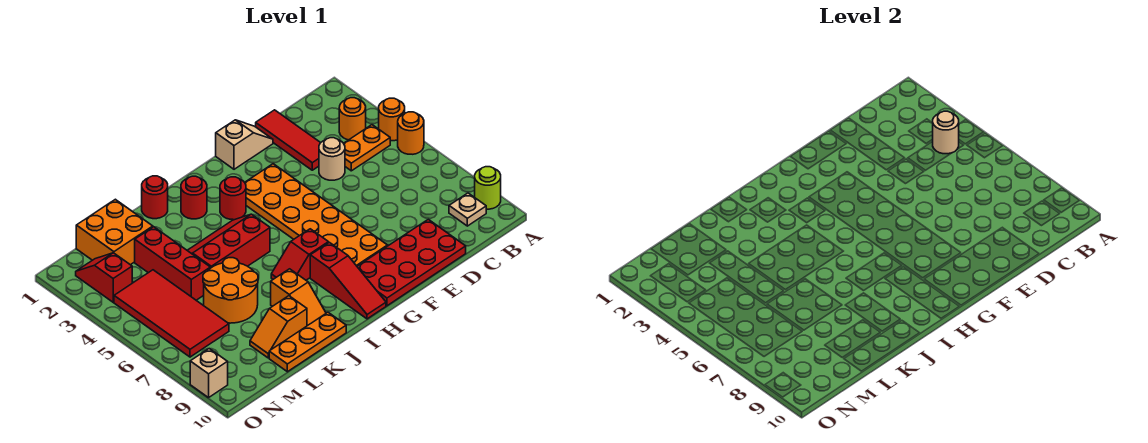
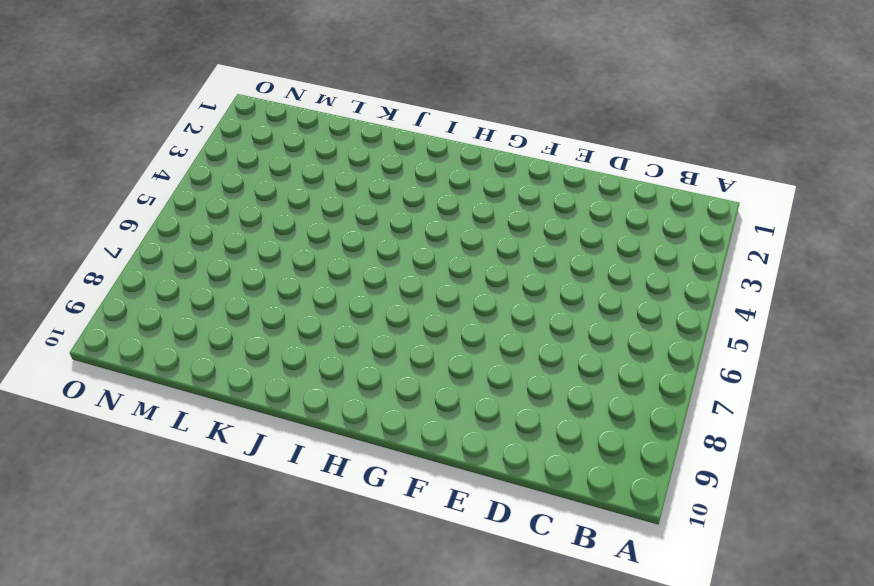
none -> orange 1x1 round brick [379,98,405,141]
none -> orange 1x1 round brick [398,112,424,154]
none -> lime 1x1 round brick [475,167,501,209]

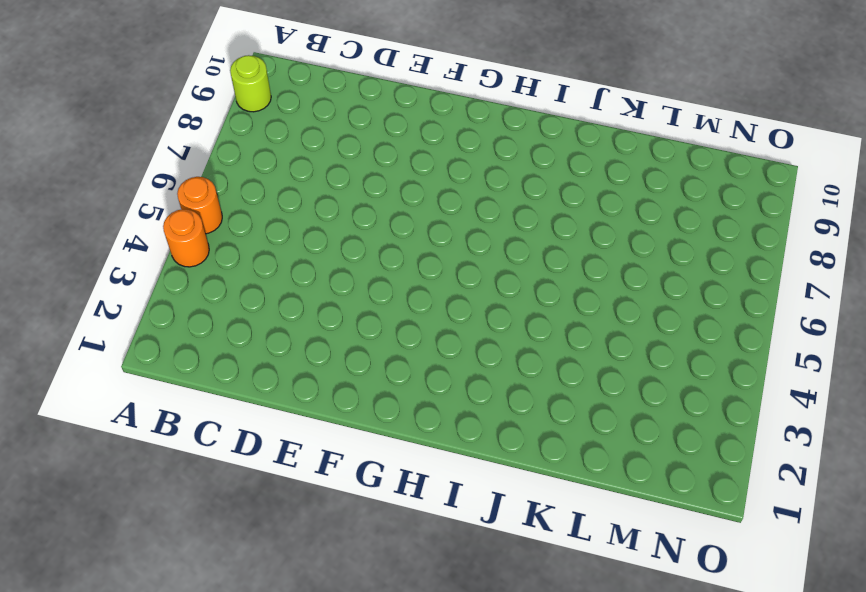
none -> orange 1x1 round brick [339,98,366,140]
none -> orange 1x2 plate [344,125,390,171]
none -> tan 1x1 plate [449,193,486,226]

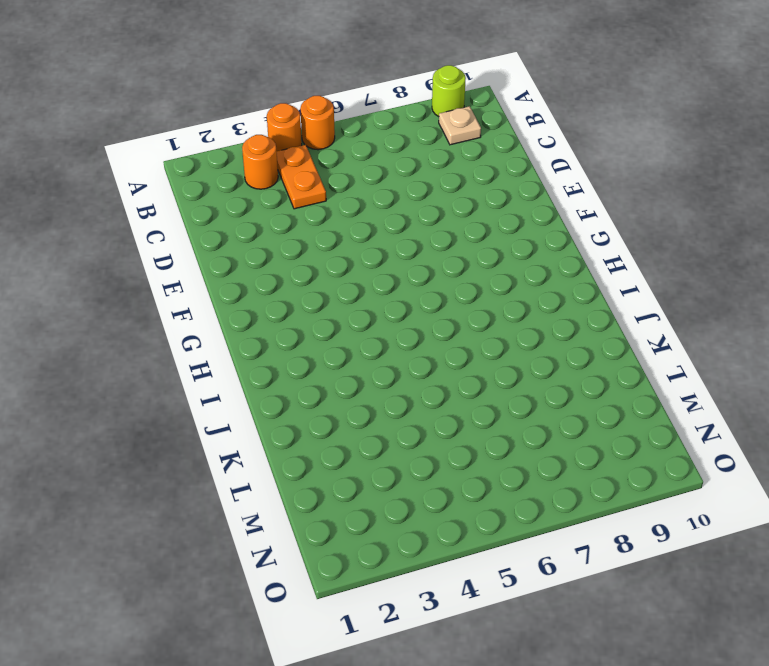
none -> red 1x3 tile [256,110,320,170]
none -> tan 1x1 round brick [319,138,345,180]
none -> red 2x4 plate [357,219,466,306]

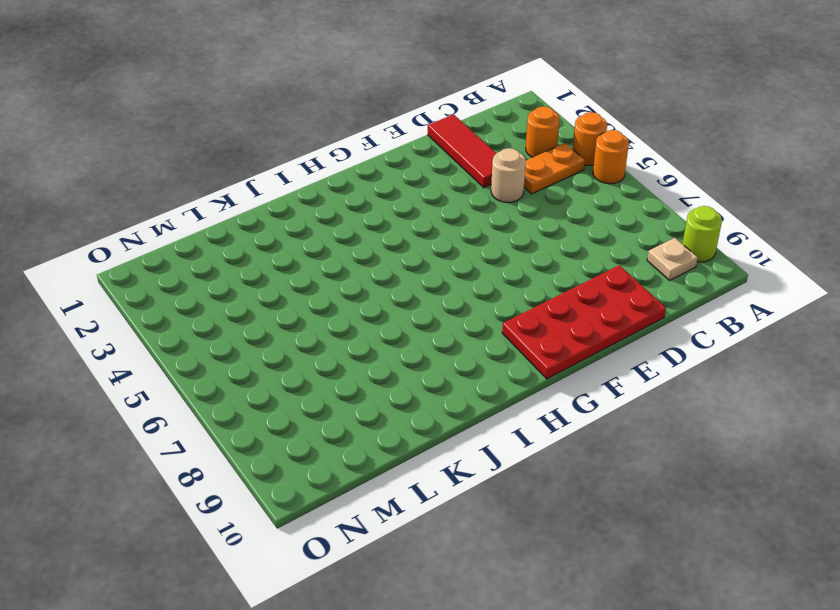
none -> tan 1x2 slope [216,120,273,169]
none -> orange 2x6 plate [245,164,388,266]
none -> red 1x1 round brick [220,177,246,220]

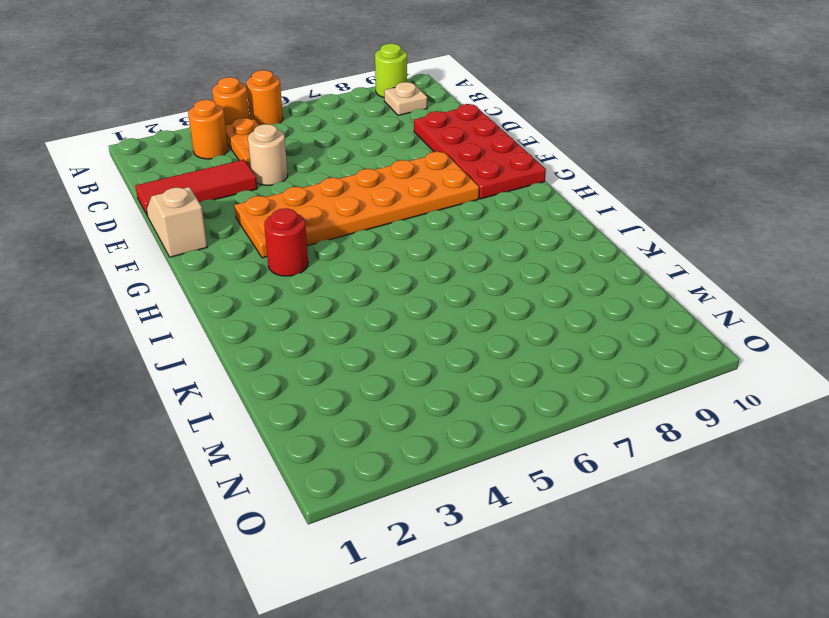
none -> red 1x2 slope [271,229,328,280]
none -> red 1x3 slope [310,242,386,319]
none -> red 1x1 round brick [181,176,207,219]

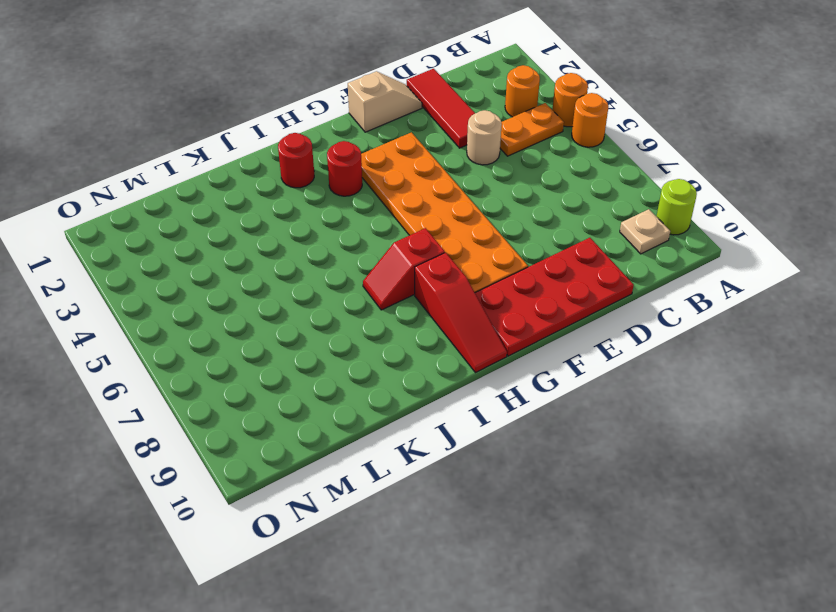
none -> red 2x3 slope [187,214,270,268]
none -> red 1x1 round brick [142,176,168,219]
none -> orange 1x2 slope [271,269,326,326]

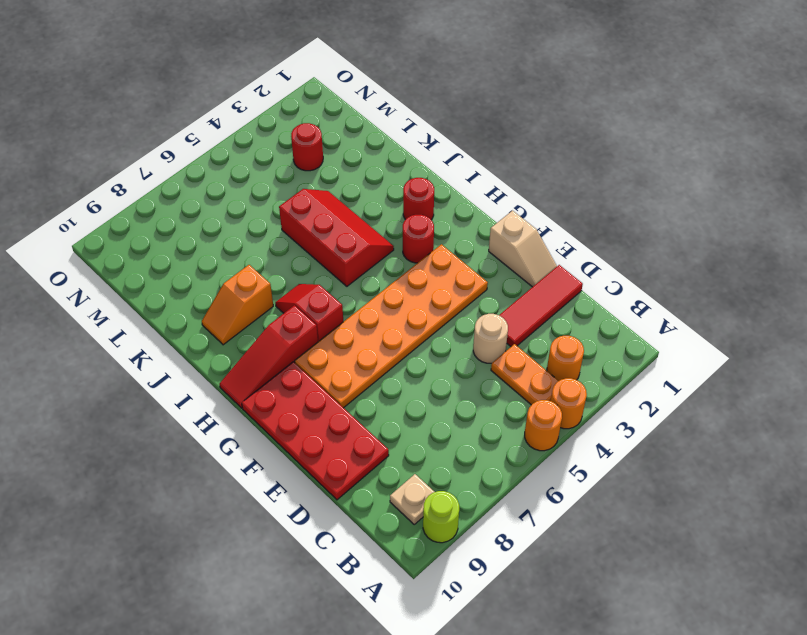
red 1x1 round brick [291,123,323,171] -> red 1x1 round brick moved to [142,176,168,219]
none -> orange 1x3 plate [269,312,346,372]
none -> orange 2x2 round brick [203,258,258,323]
none -> orange 1x2 slope [250,296,307,358]

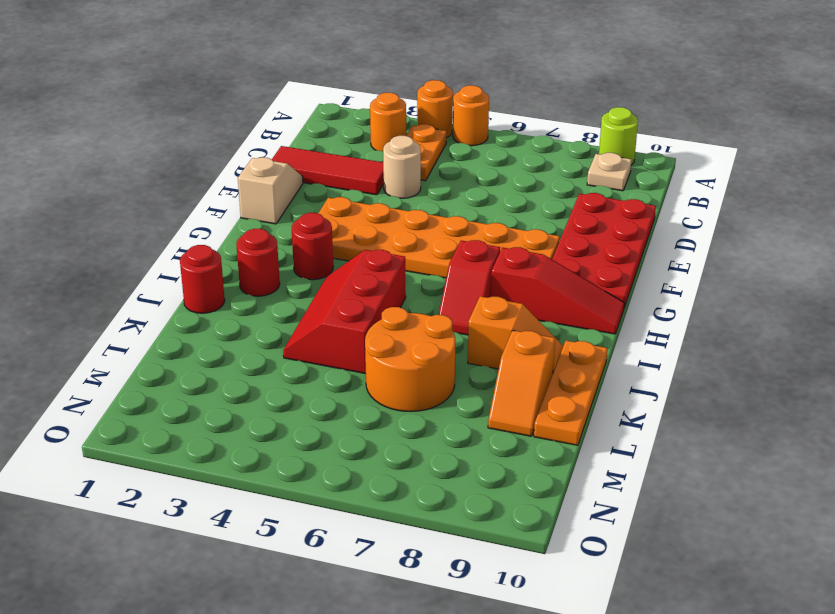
none -> orange 2x2 brick [76,199,153,265]
none -> red 1x3 brick [135,227,210,300]
none -> red 2x4 tile [114,270,229,357]

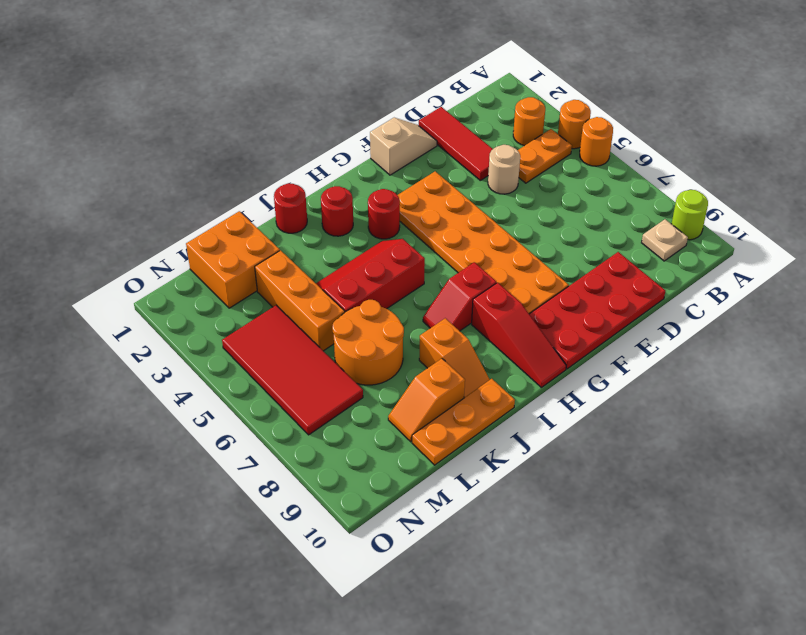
orange 1x3 brick [255,250,345,351] -> red 1x3 brick [135,227,210,300]
none -> red 1x2 slope [76,253,132,302]
none -> tan 1x1 brick [190,349,228,398]
none -> tan 1x1 round brick [932,111,959,154]

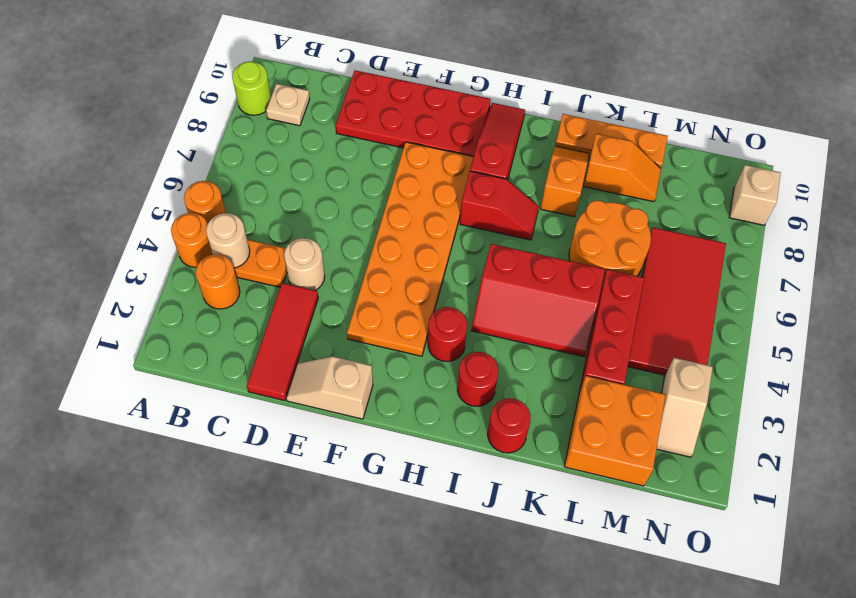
tan 1x2 slope [657,358,713,457] -> red 1x2 slope [76,253,132,302]

